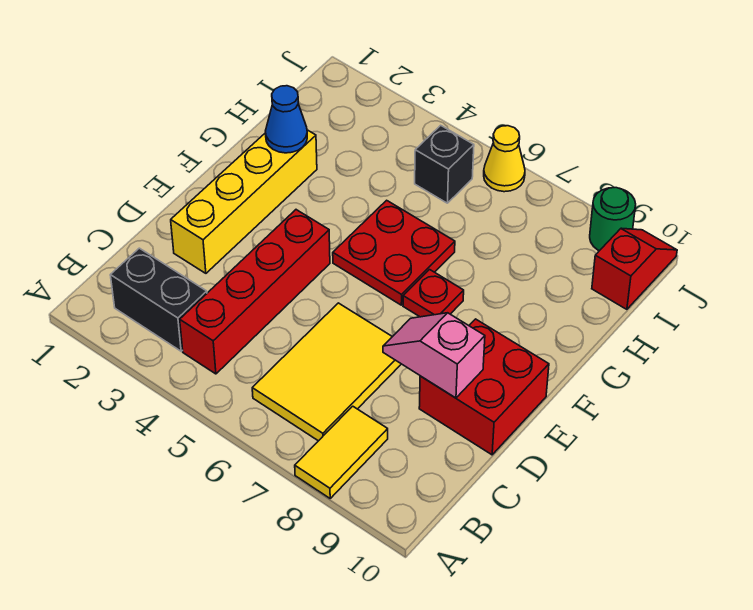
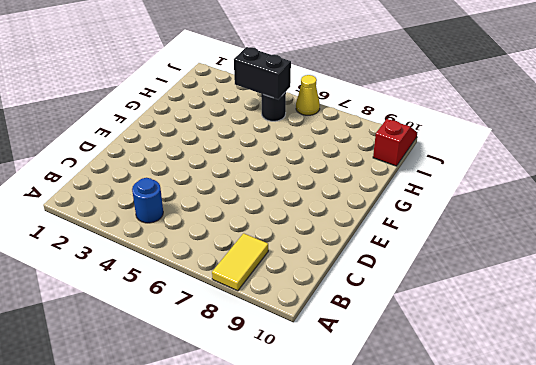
blue 1x1 round brick [132,178,163,223] -> red 1x4 brick [180,210,330,374]
black 1x2 brick [234,47,291,99] -> black 1x2 brick moved to [110,248,207,351]
black 1x1 round brick [261,92,286,121] -> black 1x1 brick [415,125,474,203]
none -> yellow 2x3 tile [252,303,401,441]
none -> yellow 1x4 brick [171,130,317,273]
none -> red 2x2 brick [419,319,549,455]

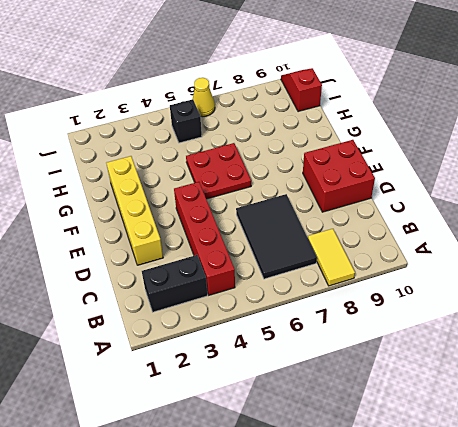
black 2x3 tile [236,194,317,279] -> yellow 2x3 tile [252,303,401,441]
none -> red 1x1 plate [403,270,464,317]
none -> green 1x1 round brick [590,188,636,251]
none -> pink 1x2 slope [383,313,485,398]

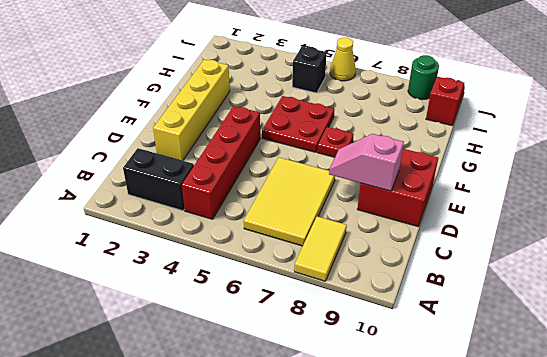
none -> blue 1x1 cone [266,86,307,153]

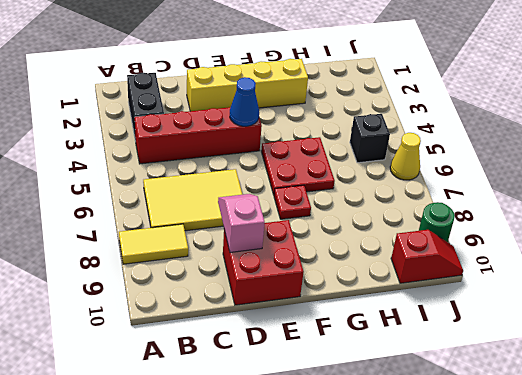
blue 1x1 cone [230,77,259,126] -> blue 1x1 cone moved to [266,86,307,153]

